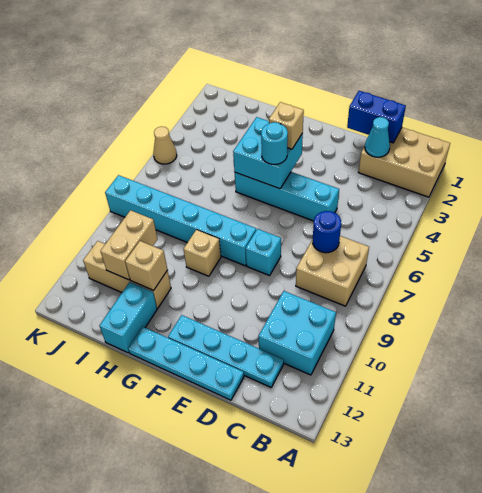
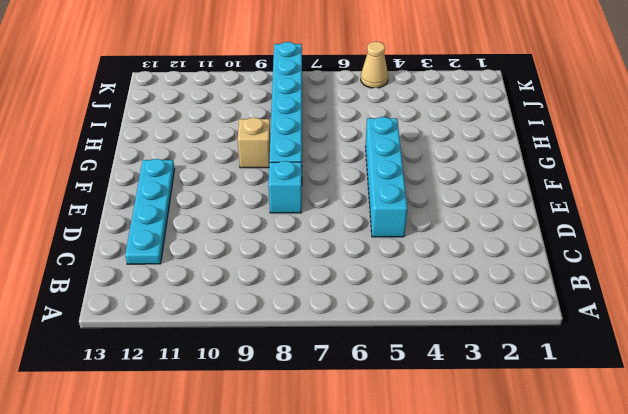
none -> tan 2x3 brick [358,128,450,197]
none -> tan 2x2 brick [296,236,369,306]
none -> cyan 2x2 brick [259,291,336,375]

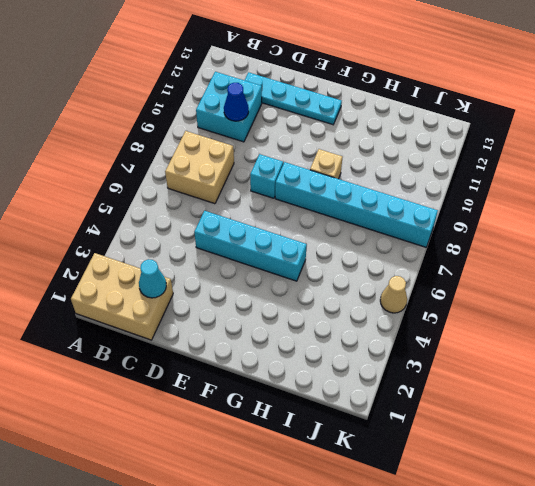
blue 1x1 cone [224,83,249,121] -> none
none -> cyan 1x4 plate [128,327,244,400]
none -> tan 1x3 brick [83,241,171,308]
none -> cyan 1x2 brick [100,282,157,353]

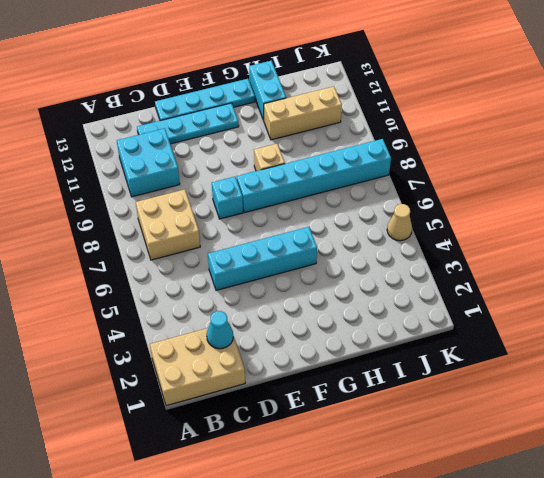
none -> blue 1x2 brick [347,91,406,143]
none -> blue 1x1 round brick [313,211,341,253]
none -> cyan 2x2 brick [233,117,303,189]

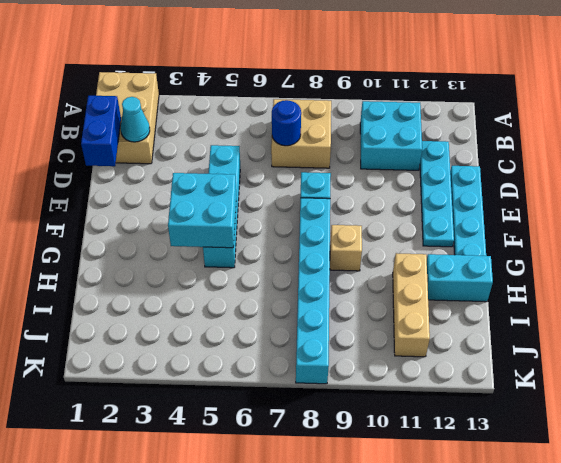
none -> tan 1x1 cone [153,127,177,164]
none -> tan 1x1 brick [125,241,167,290]
none -> tan 1x2 brick [101,210,157,280]

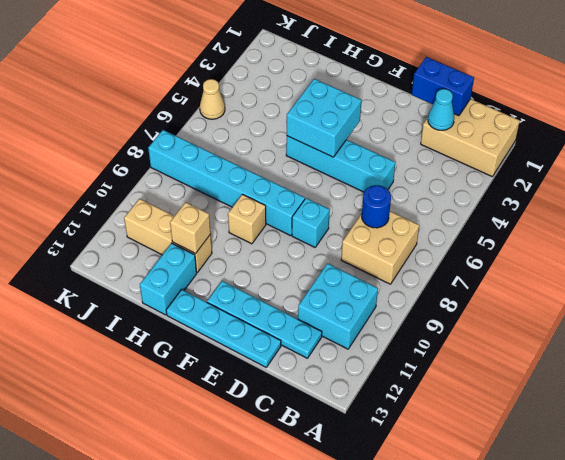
none -> tan 1x2 brick [101,210,157,280]
none -> tan 1x1 brick [269,102,304,149]
none -> cyan 1x1 round brick [261,122,288,164]

